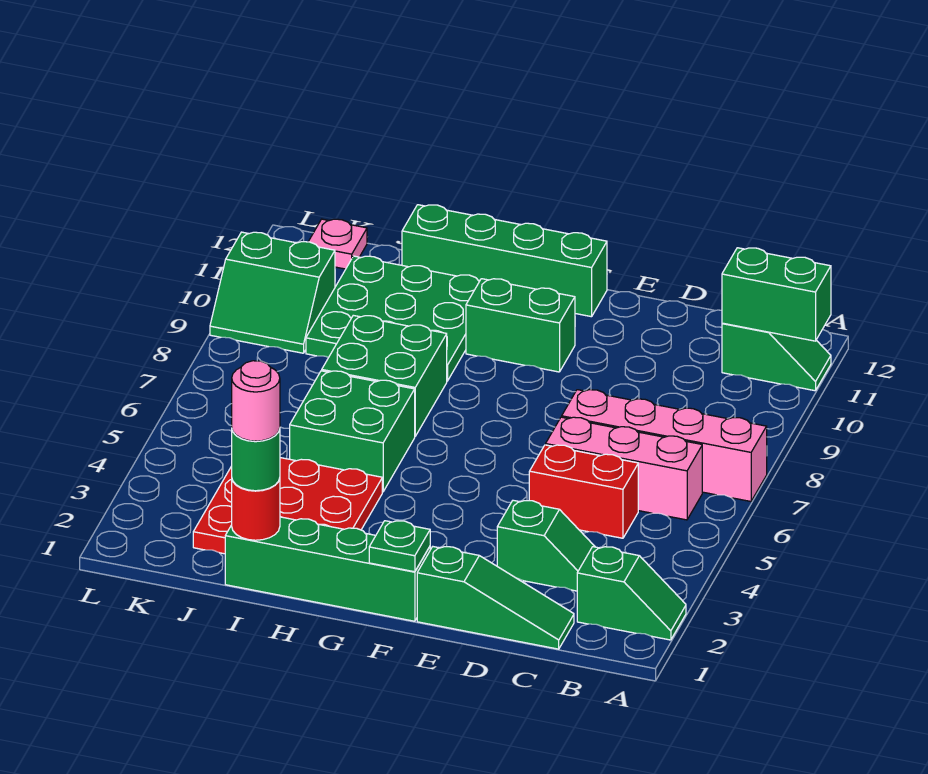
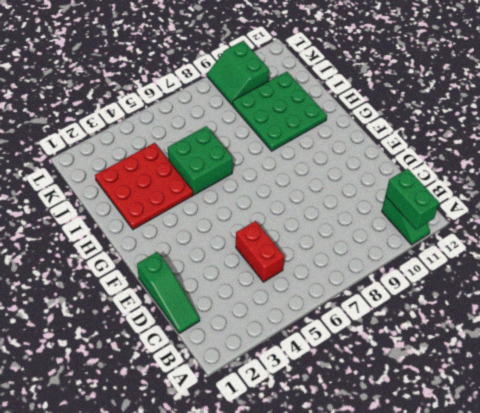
none -> green 1x2 slope [577,547,686,640]
none -> pink 1x4 brick [562,390,767,501]
none -> pink 1x3 brick [546,417,702,520]

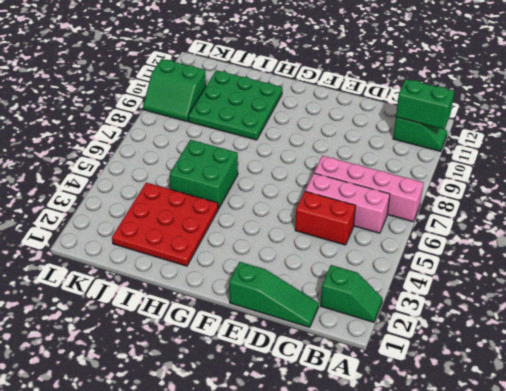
none -> green 1x2 slope [497,500,595,591]
none -> green 1x4 brick [225,517,430,621]
none -> green 1x2 brick [466,279,575,372]

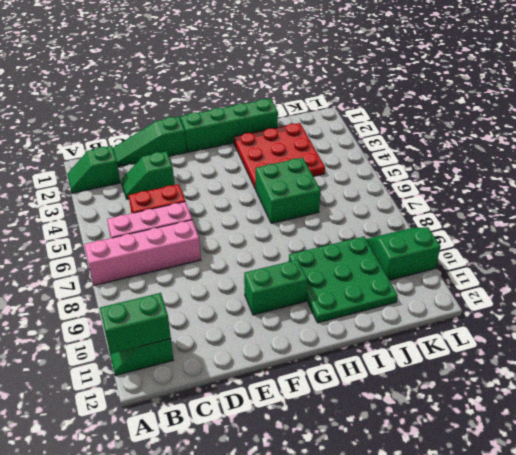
none -> green 1x4 brick [402,205,607,317]
none -> green 2x2 brick [322,315,447,436]
none -> pink 1x1 plate [308,219,367,269]

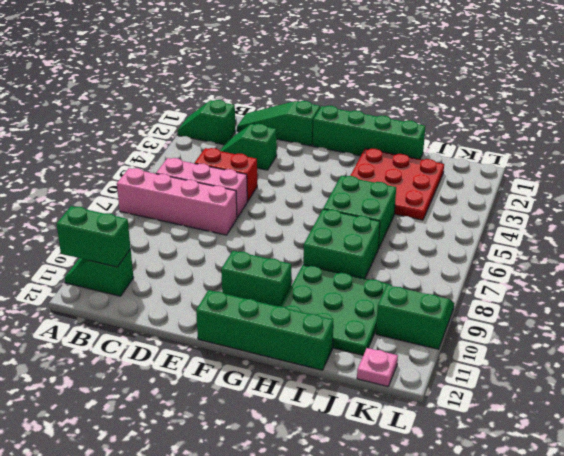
none -> green 1x1 plate [369,521,430,572]
none -> red 1x1 round brick [232,478,280,540]
none -> green 1x1 round brick [232,429,280,491]

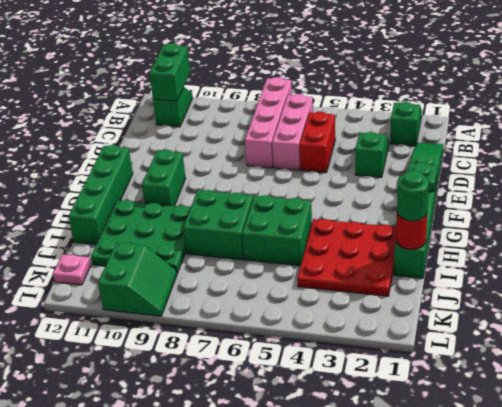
none -> pink 1x1 round brick [232,361,280,441]

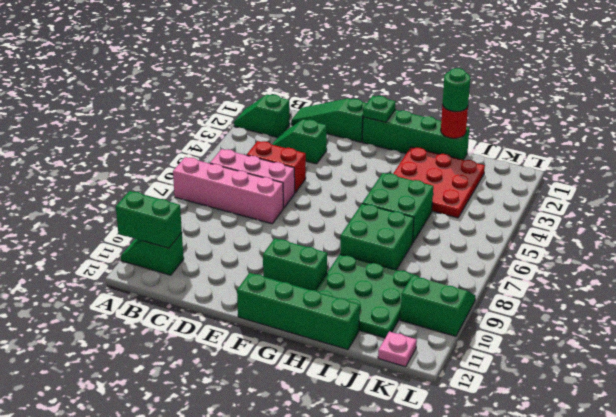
none -> pink 1x1 round brick [232,361,280,441]

